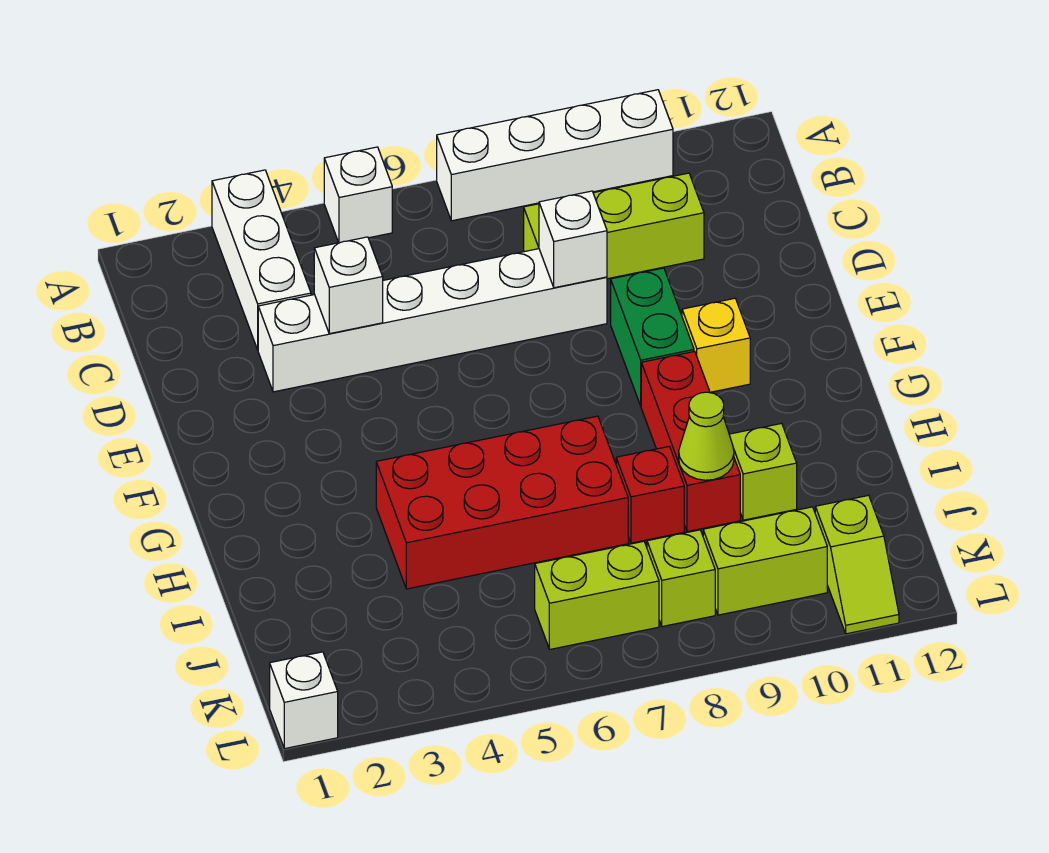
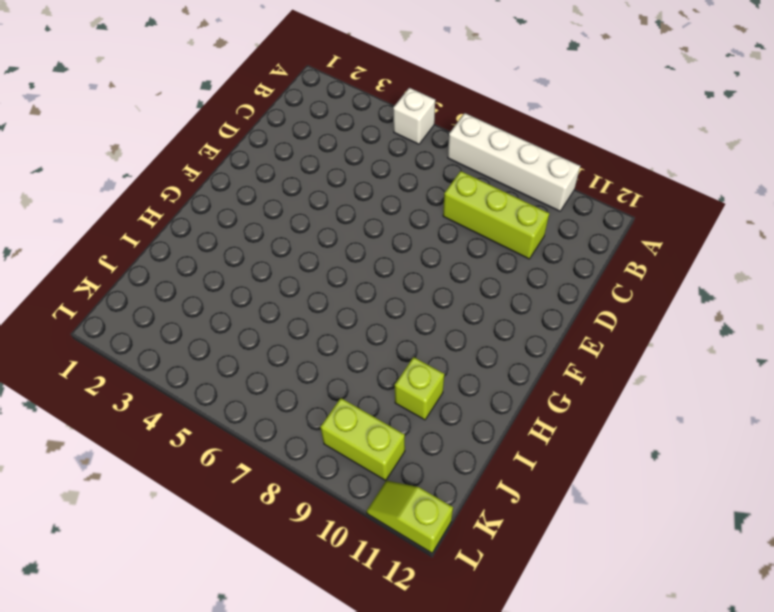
lime 1x2 slope [367,480,453,553] -> lime 1x2 slope turned to [815,495,899,634]
none -> white 1x3 brick [212,170,311,350]
none -> white 1x6 brick [258,249,607,392]
none -> green 1x2 brick [611,268,694,406]

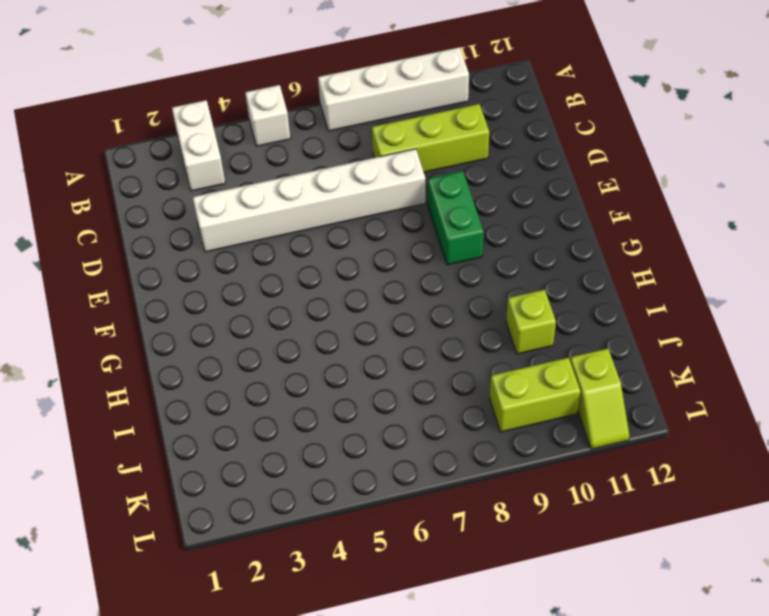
white 1x2 brick [172,100,225,191] -> white 1x3 brick [212,170,311,350]
none -> yellow 1x1 brick [682,298,750,392]
none -> red 1x3 brick [641,351,740,532]
none -> red 2x4 brick [376,416,628,589]

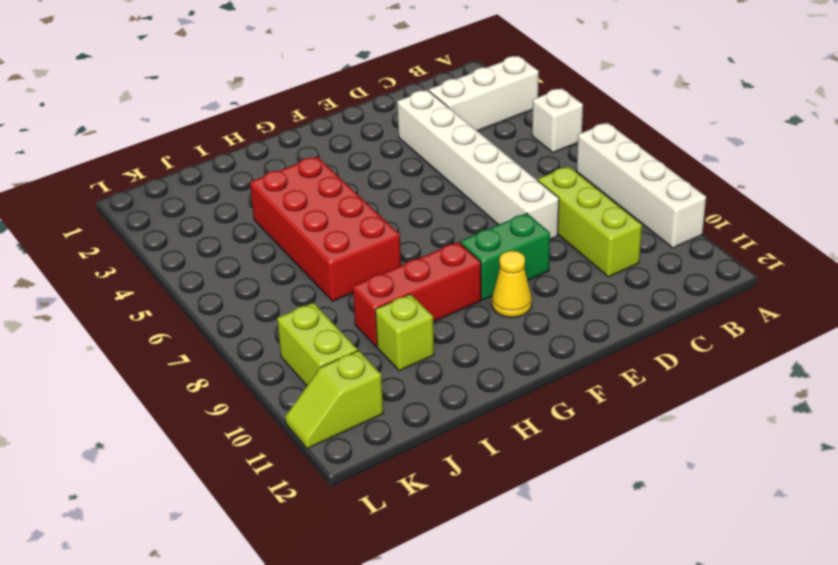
yellow 1x1 cone [492,251,532,317] -> yellow 1x1 brick [682,298,750,392]
none -> red 1x1 brick [616,447,684,543]
none -> lime 1x2 brick [535,541,659,649]
none -> lime 1x1 brick [647,530,715,627]

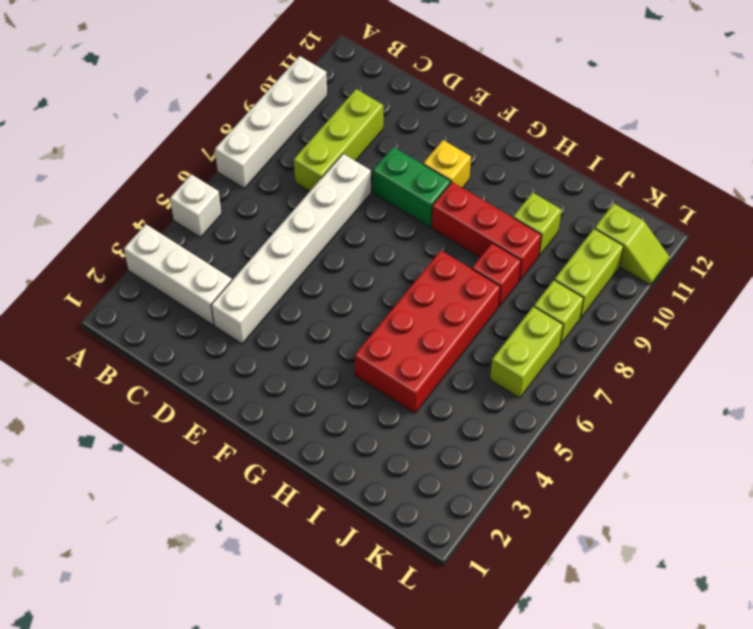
none -> white 1x1 brick [270,652,338,749]
none -> white 1x1 brick [314,237,383,334]
none -> white 1x1 brick [539,191,607,288]

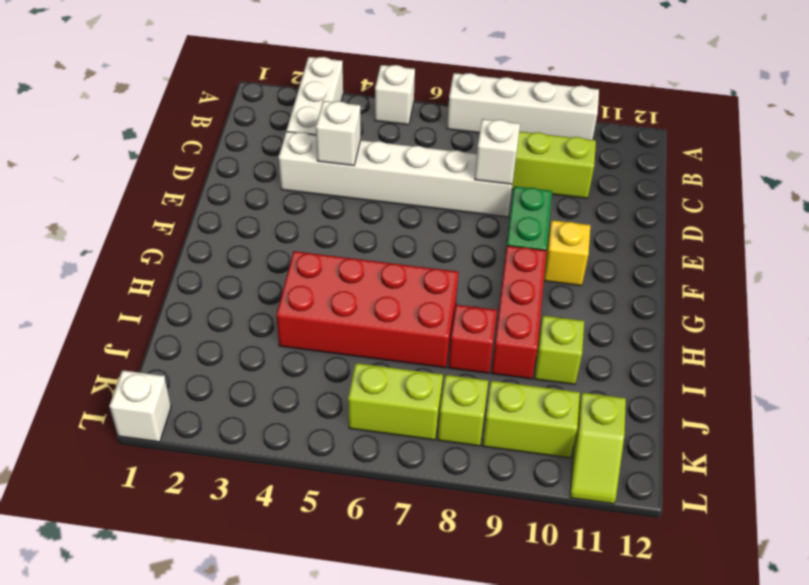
none -> lime 1x1 cone [679,392,734,480]

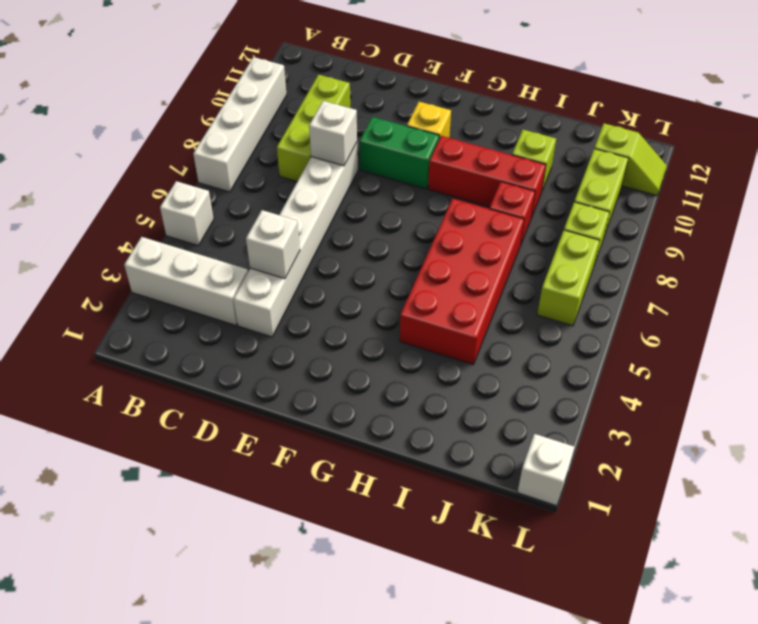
none -> lime 1x1 cone [679,392,734,480]

